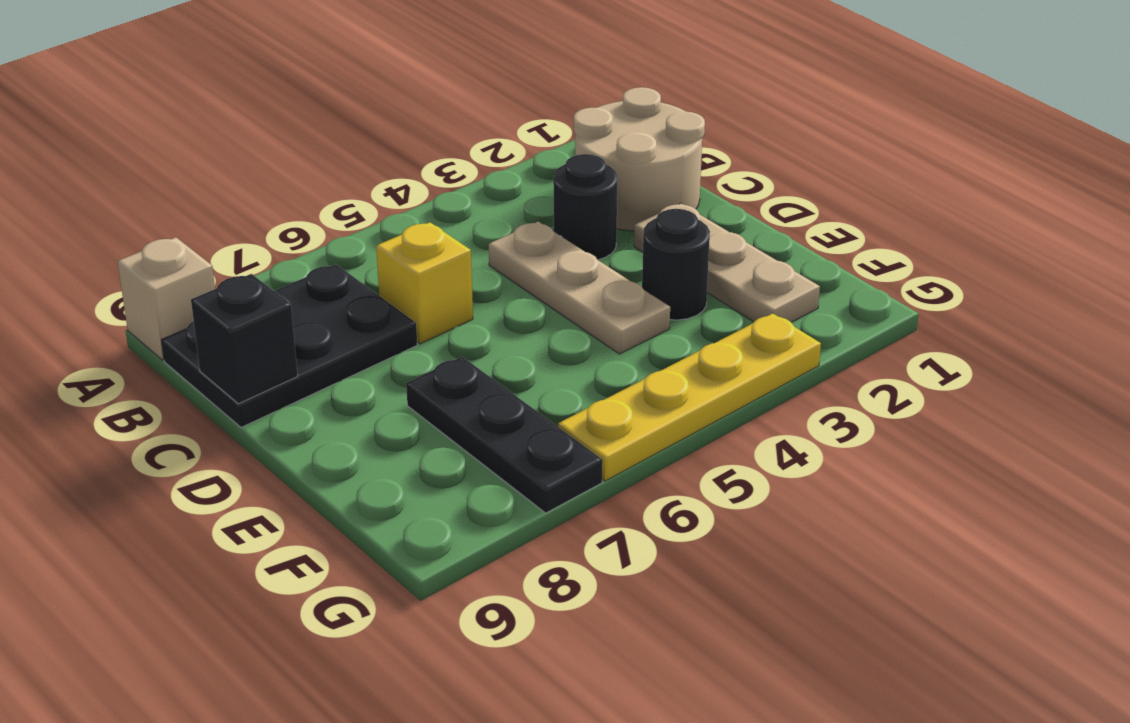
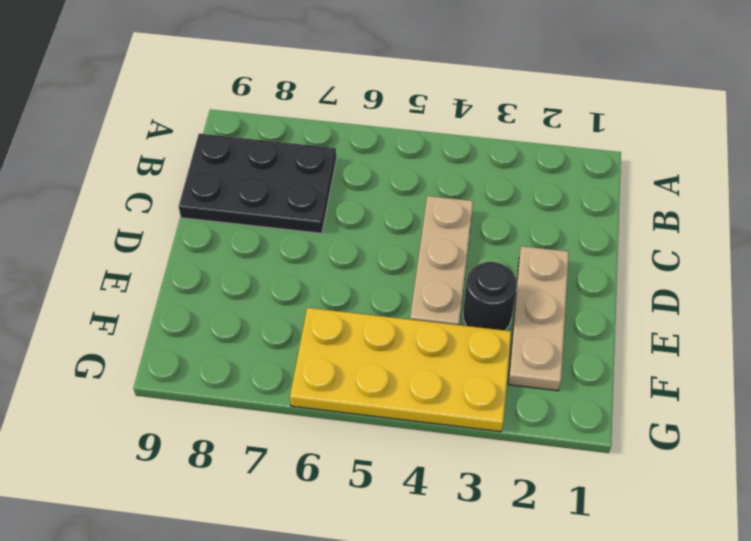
yellow 2x4 plate [290,308,511,432] -> yellow 1x4 plate [558,313,821,481]
none -> tan 1x1 brick [117,238,215,360]
none -> tan 2x2 round brick [574,87,705,231]

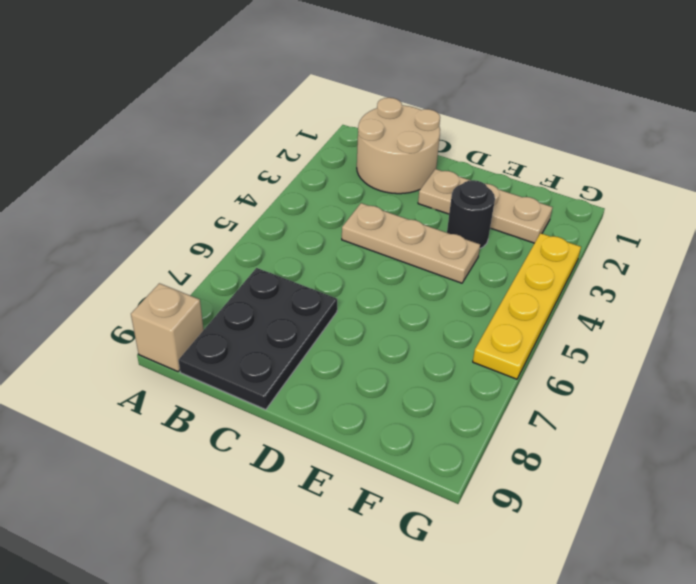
none -> black 1x1 round brick [553,154,617,260]
none -> yellow 1x1 brick [376,223,473,344]

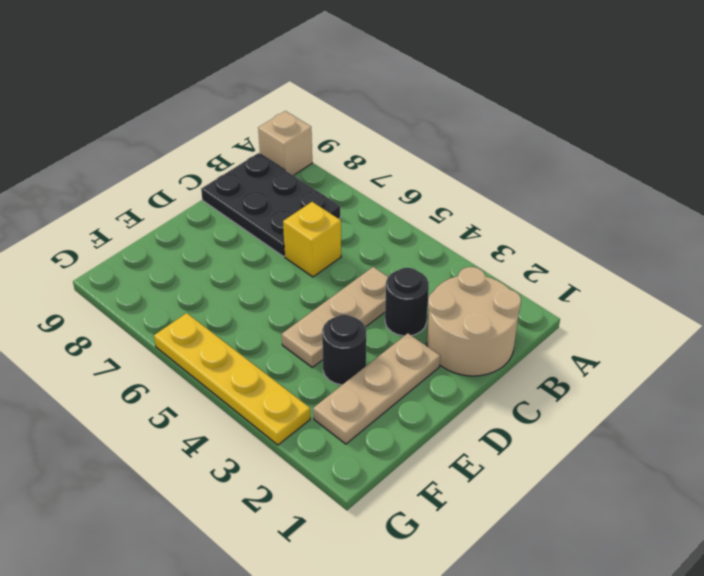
none -> black 1x3 plate [406,357,603,513]
none -> black 1x1 brick [191,274,298,404]

